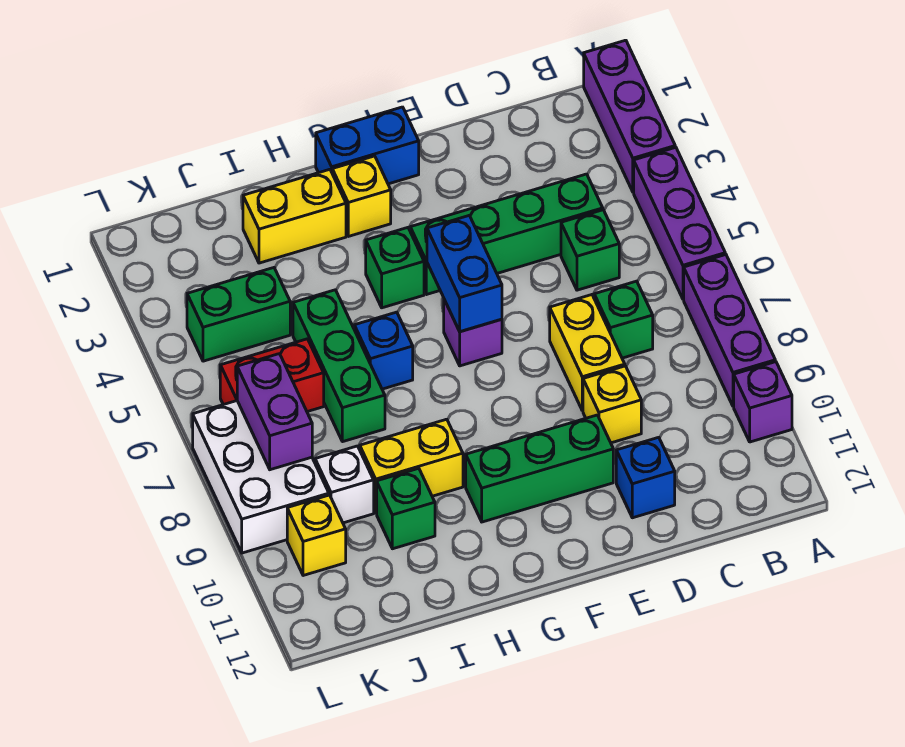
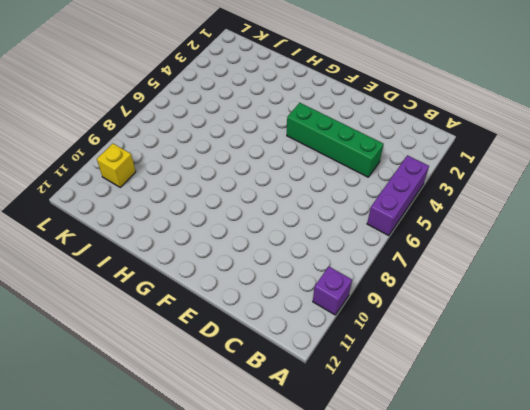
none -> purple 1x3 brick [584,40,675,192]
none -> purple 1x3 brick [684,255,775,406]
none -> green 1x1 brick [561,210,619,290]

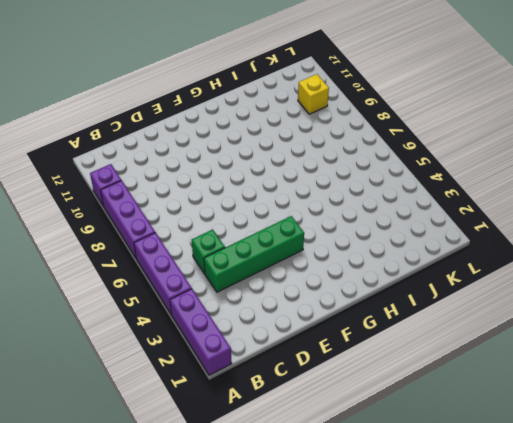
none -> green 1x1 brick [594,281,653,358]
none -> yellow 1x2 brick [550,295,625,411]
none -> yellow 1x1 brick [583,366,641,443]

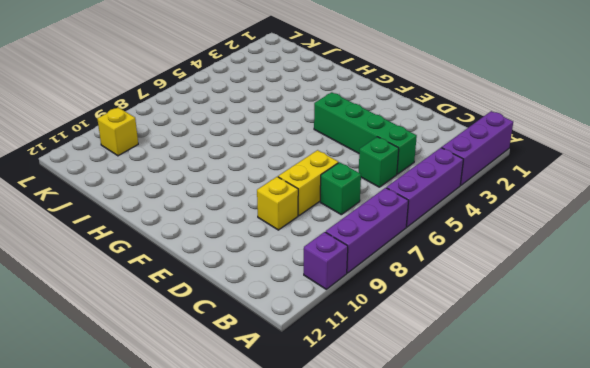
none -> blue 1x1 brick [616,437,675,518]
none -> green 1x3 brick [466,415,613,522]
none -> blue 1x2 brick [316,107,419,184]

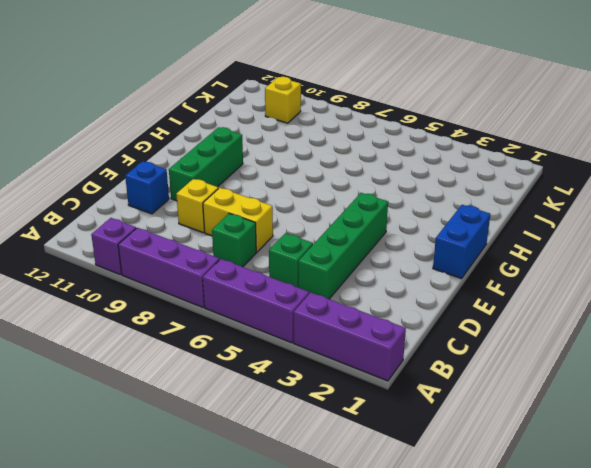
none -> purple 1x1 brick [444,300,502,366]
none -> yellow 1x1 brick [332,156,391,236]
none -> green 1x1 brick [366,228,424,308]

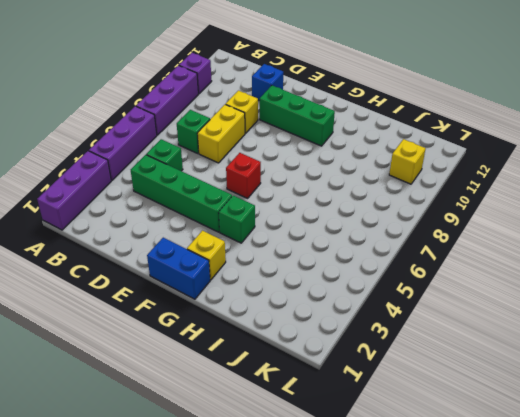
red 1x1 brick [226,153,261,198] -> purple 1x1 brick [444,300,502,366]
none -> yellow 1x2 brick [243,169,346,263]
none -> blue 1x1 brick [354,312,413,389]
none -> yellow 1x2 brick [360,419,463,513]

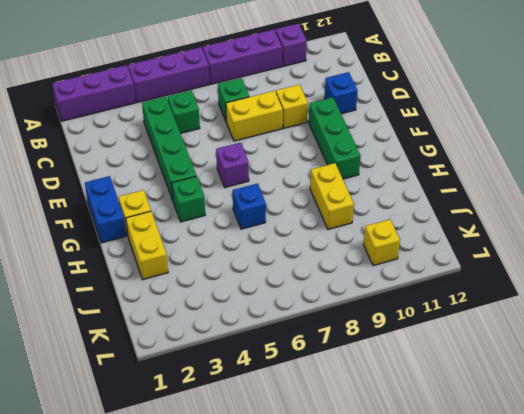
none -> green 1x3 brick [293,290,385,442]
none -> green 1x1 brick [377,468,435,549]
none -> green 1x2 brick [187,268,290,361]

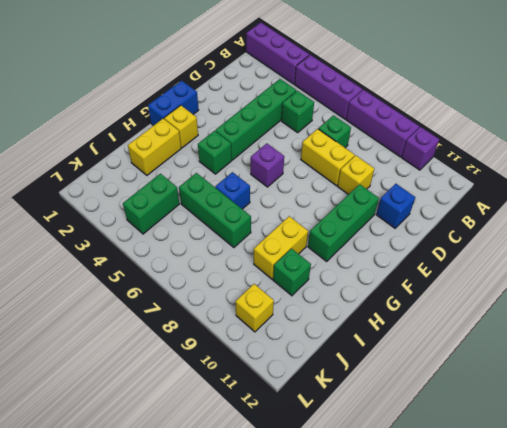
none -> red 1x2 brick [220,339,324,412]
none -> white 1x1 brick [315,446,374,523]
none -> white 2x3 brick [193,401,329,553]

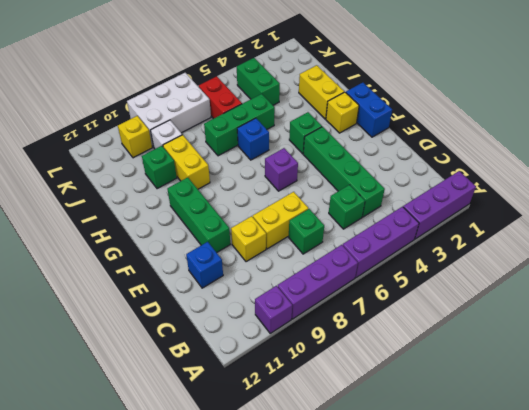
none -> blue 1x2 brick [427,216,502,332]
none -> purple 1x2 brick [237,354,312,470]

